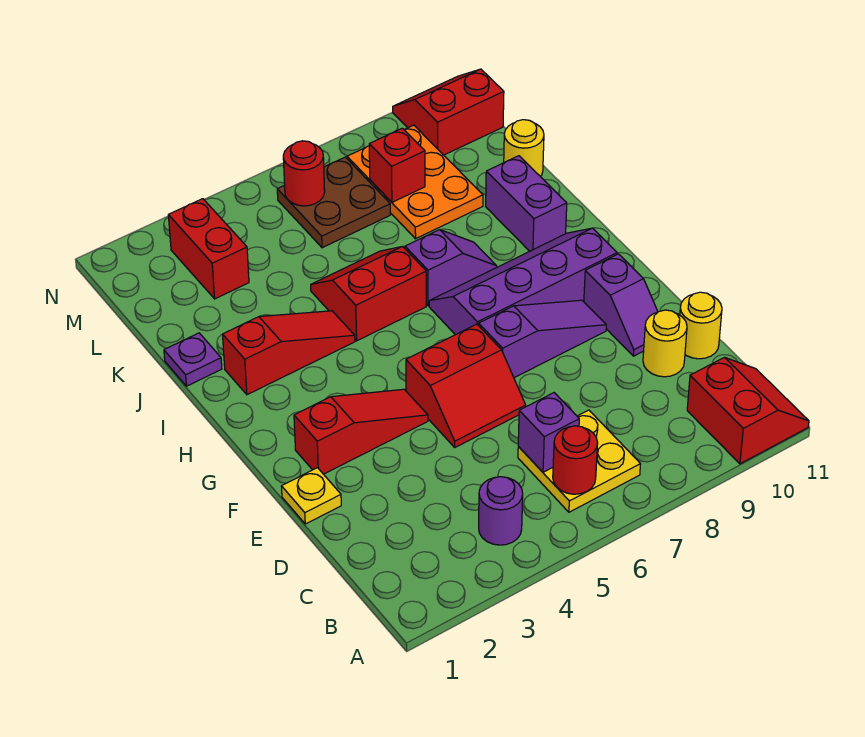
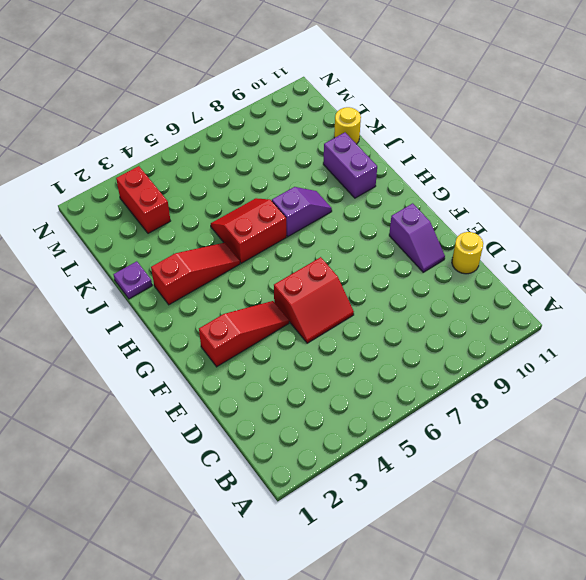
none -> red 2x2 slope [687,357,809,464]
none -> purple 1x1 round brick [479,477,523,545]
none -> yellow 2x2 plate [518,410,640,512]

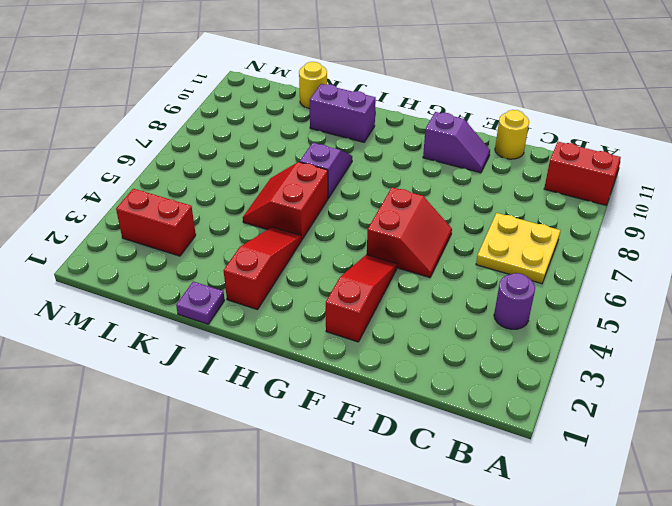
none -> yellow 1x1 round brick [643,310,687,377]
none -> yellow 1x1 plate [281,468,341,524]
none -> purple 1x3 slope [479,300,606,378]

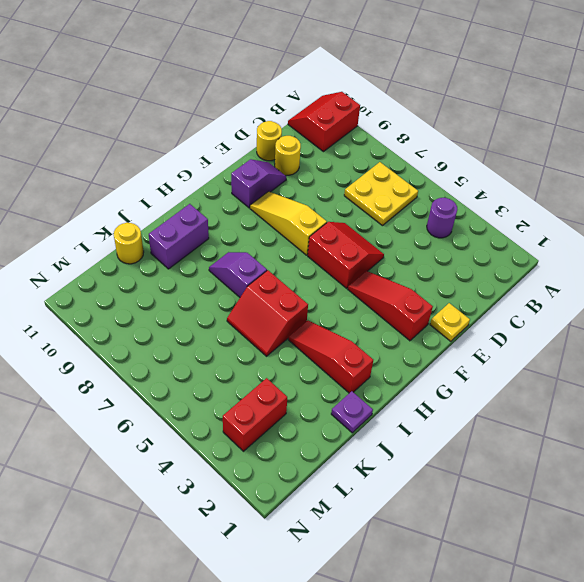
yellow 1x3 slope [250,192,327,255] -> purple 1x3 slope [479,300,606,378]
none -> purple 2x4 slope [429,228,617,335]
none -> orange 2x3 plate [347,125,483,239]
none -> brown 2x2 plate [277,157,390,248]

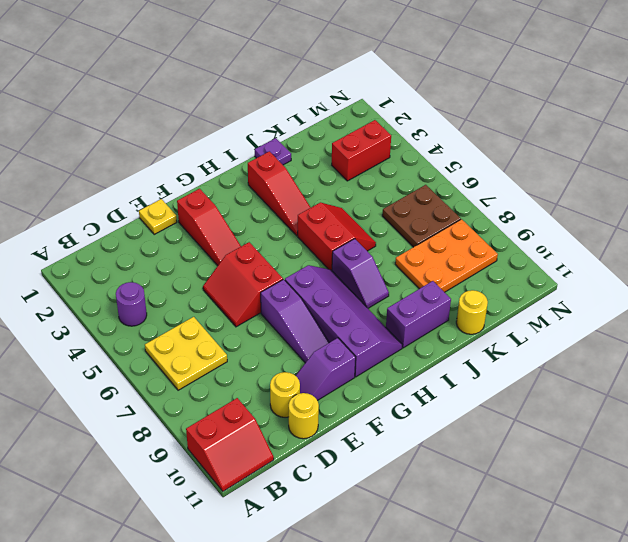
none -> red 2x2 slope [393,69,504,155]
none -> red 1x1 round brick [553,426,598,494]
none -> purple 1x1 brick [518,393,579,472]

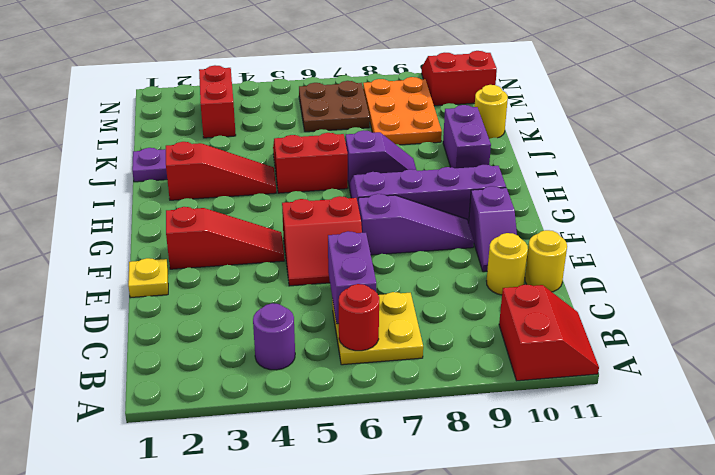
purple 1x2 brick [328,231,376,324] -> purple 1x1 brick [518,393,579,472]
none -> red 1x1 brick [369,128,425,202]
none -> red 1x1 round brick [283,141,325,206]

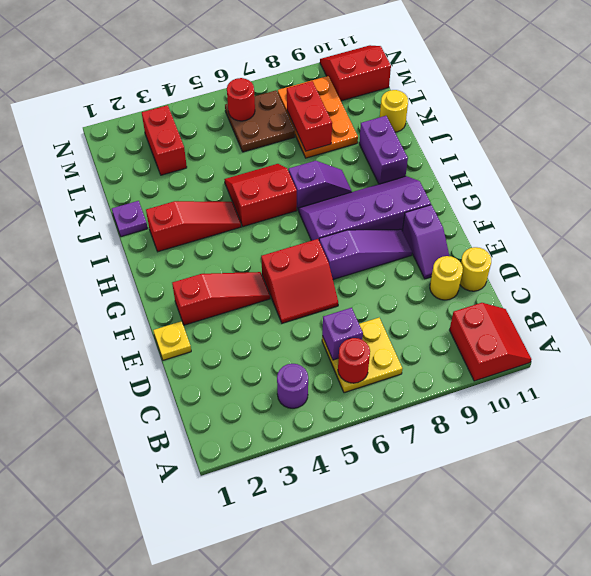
red 1x2 brick [287,81,332,151] -> red 1x1 brick [369,128,425,202]

